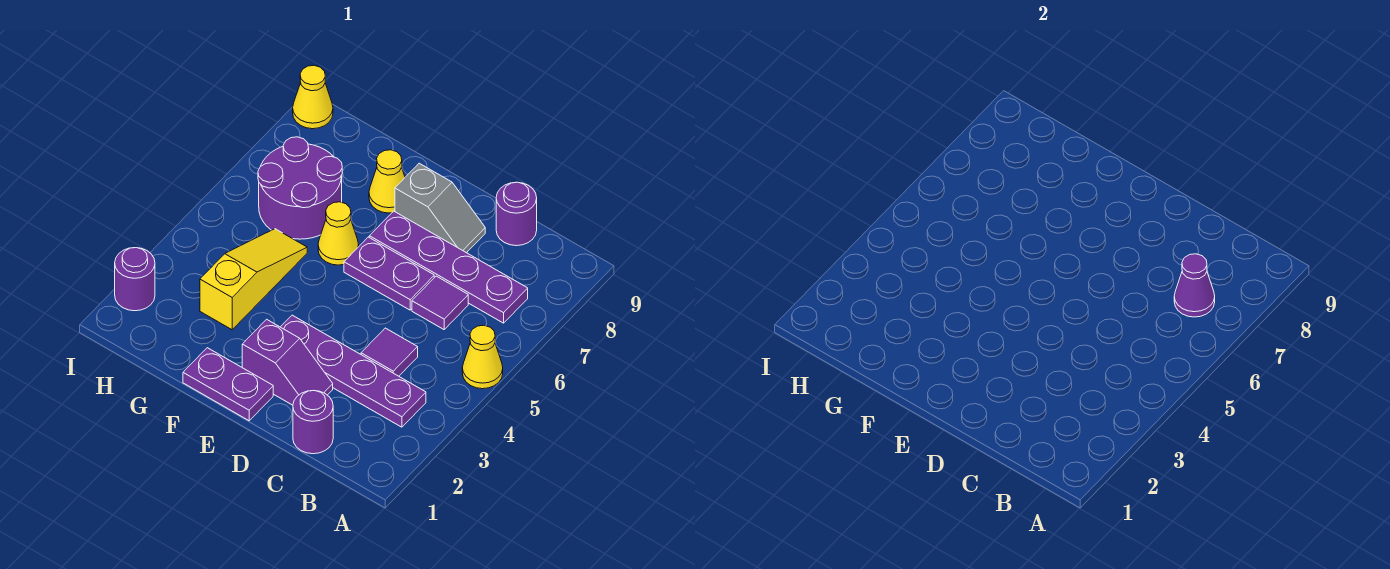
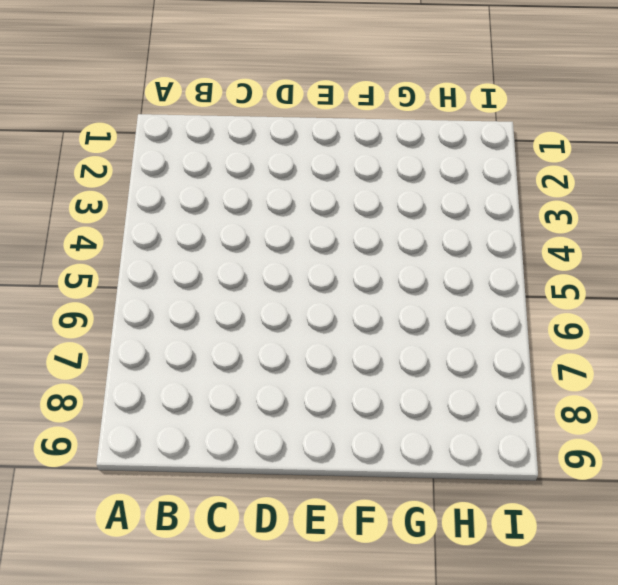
none -> yellow 1x1 cone [462,325,503,389]
none -> purple 1x4 plate [281,315,426,427]
none -> purple 1x4 plate [369,211,528,323]

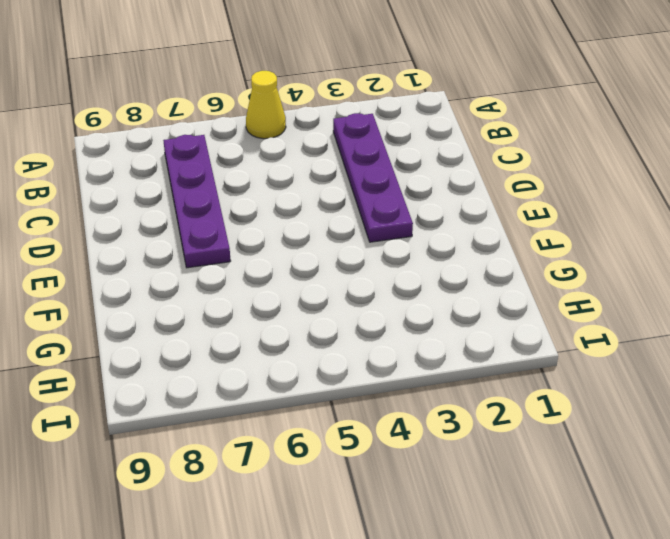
none -> purple 1x1 round brick [293,391,333,454]
none -> purple 1x1 tile [361,328,418,376]
none -> purple 1x1 tile [412,276,468,329]

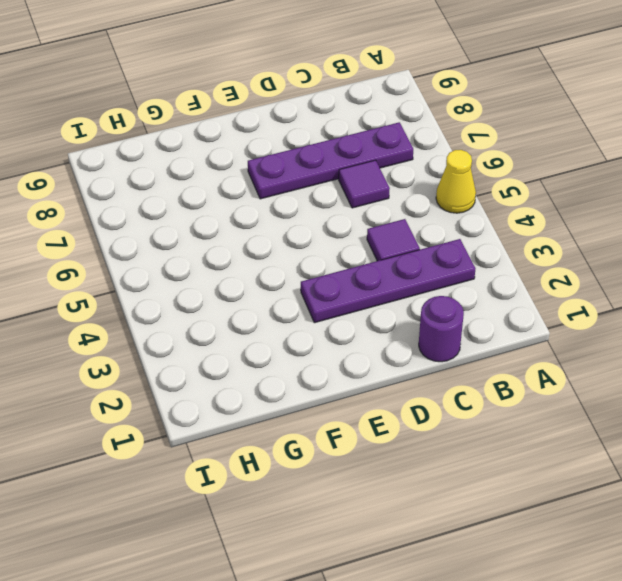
none -> purple 1x1 round brick [496,182,537,246]
none -> purple 1x2 slope [242,319,333,405]
none -> purple 1x2 plate [344,237,434,310]

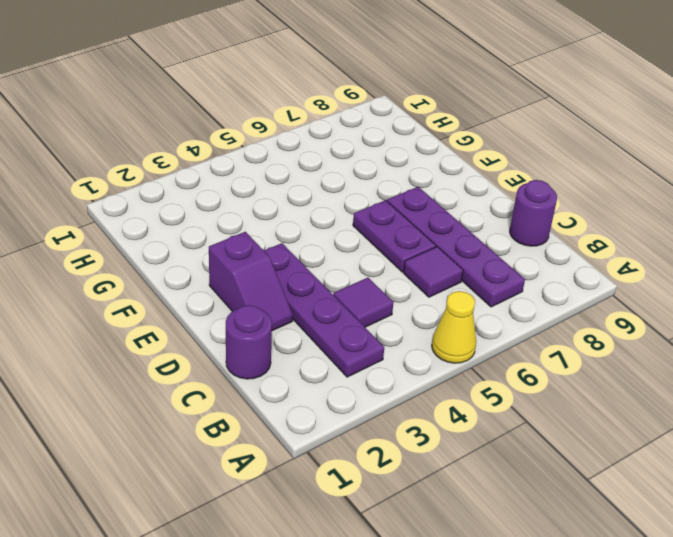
none -> grey 1x2 slope [395,163,485,253]
none -> purple 1x2 plate [183,348,273,421]
none -> yellow 1x1 cone [318,202,359,265]

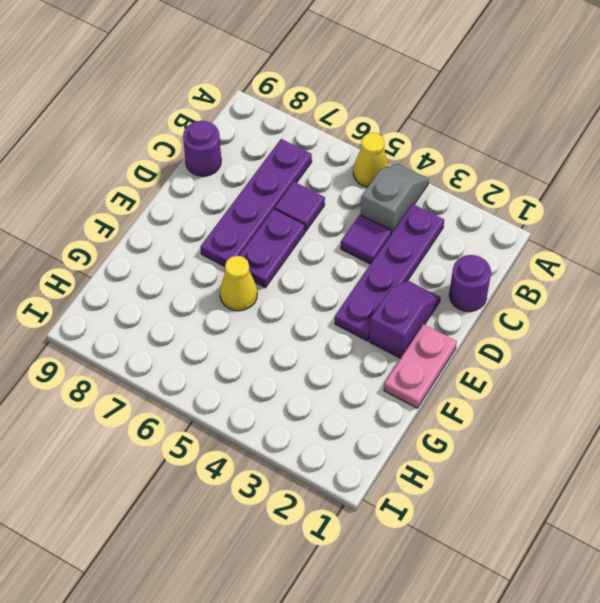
grey 1x2 slope [361,164,429,234] -> grey 1x2 slope moved to [395,163,485,253]
pink 1x2 plate [384,324,457,408] -> purple 1x2 plate [183,348,273,421]
none -> yellow 1x1 cone [369,150,405,213]
none -> yellow 1x3 slope [200,229,307,330]
none -> purple 2x2 round brick [258,137,342,239]

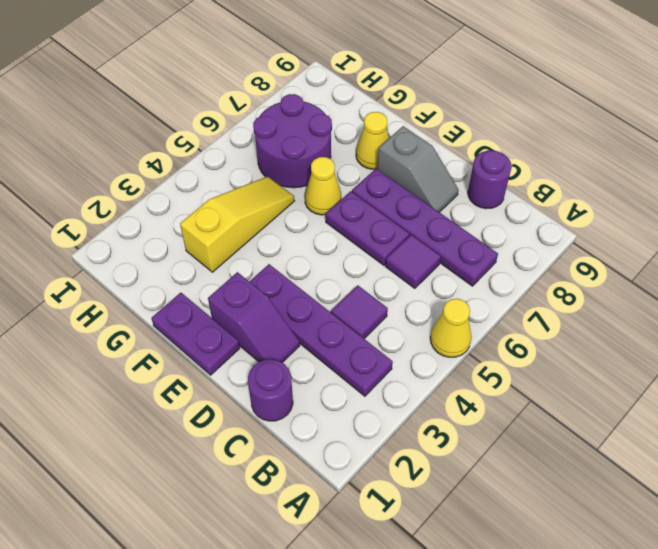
none -> purple 1x1 round brick [115,248,155,311]
none -> yellow 1x1 cone [293,65,333,129]
none -> purple 1x1 cone [1174,254,1215,317]

